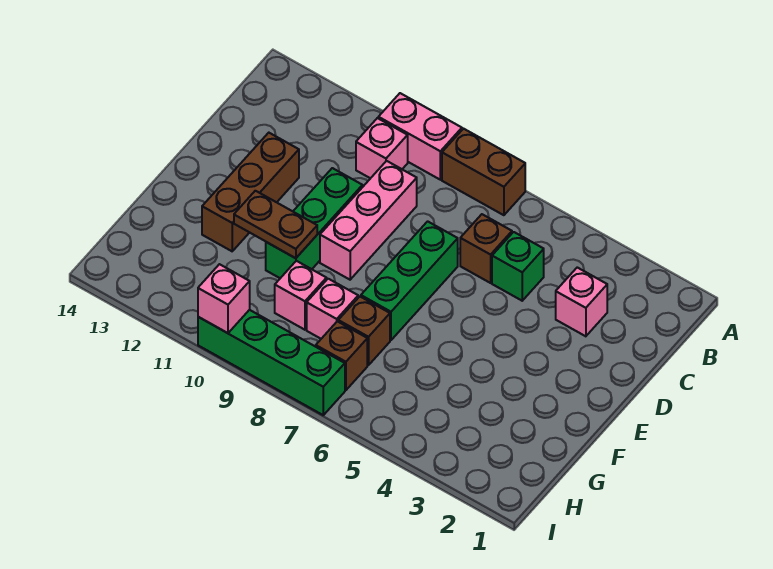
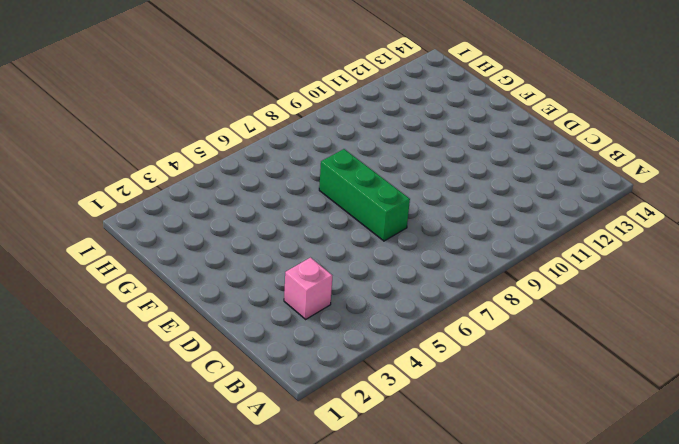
none -> brown 1x2 brick [442,129,525,215]
none -> pink 1x2 brick [378,93,462,180]
none -> pink 1x1 brick [356,118,408,178]

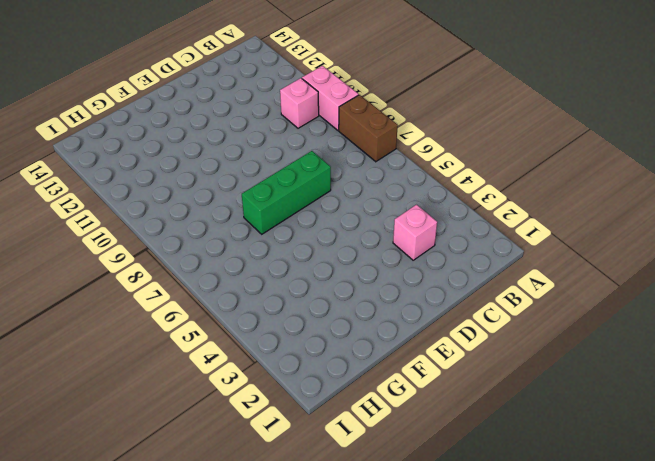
none -> green 1x1 brick [492,232,544,301]
none -> brown 1x1 brick [460,214,512,283]
none -> pink 1x3 brick [320,161,417,280]

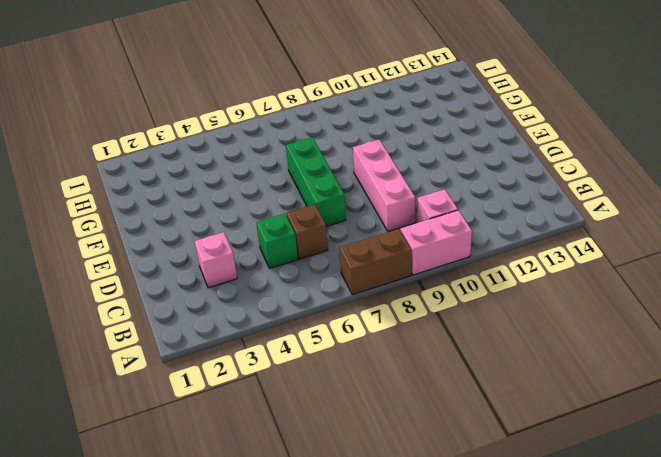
none -> green 1x3 brick [266,168,362,278]
none -> brown 1x3 brick [202,133,299,251]
none -> brown 1x1 brick [338,297,390,365]

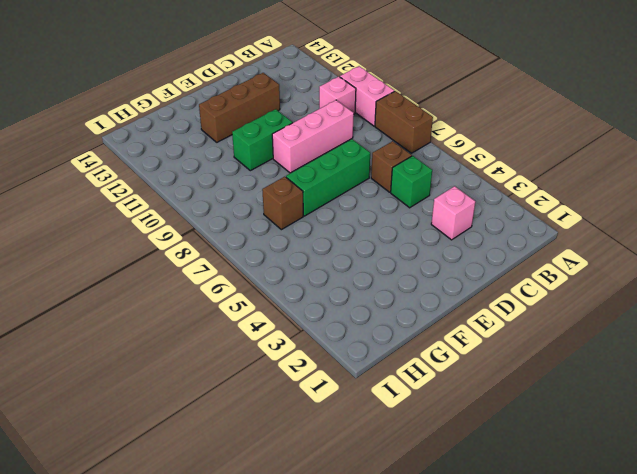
green 1x2 brick [232,109,293,171] -> green 1x3 brick [266,168,362,278]
none -> pink 1x1 brick [307,279,358,339]
none -> pink 1x1 brick [275,261,327,330]
none -> brown 1x1 brick [316,321,367,390]

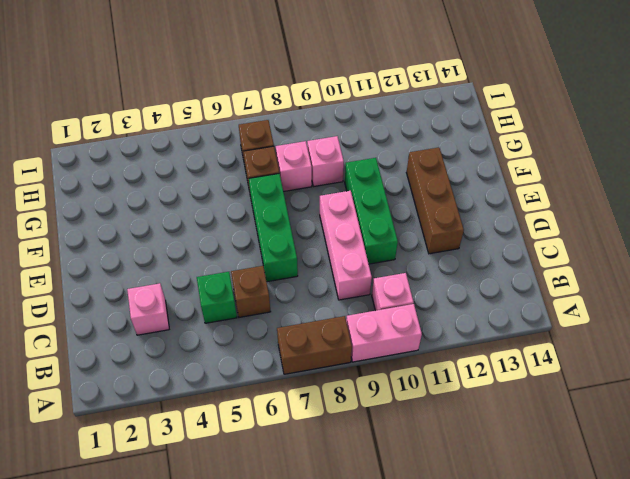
none -> green 1x4 brick [198,310,345,415]
none -> brown 1x2 plate [234,191,317,258]
none -> pink 1x1 brick [198,264,250,333]

